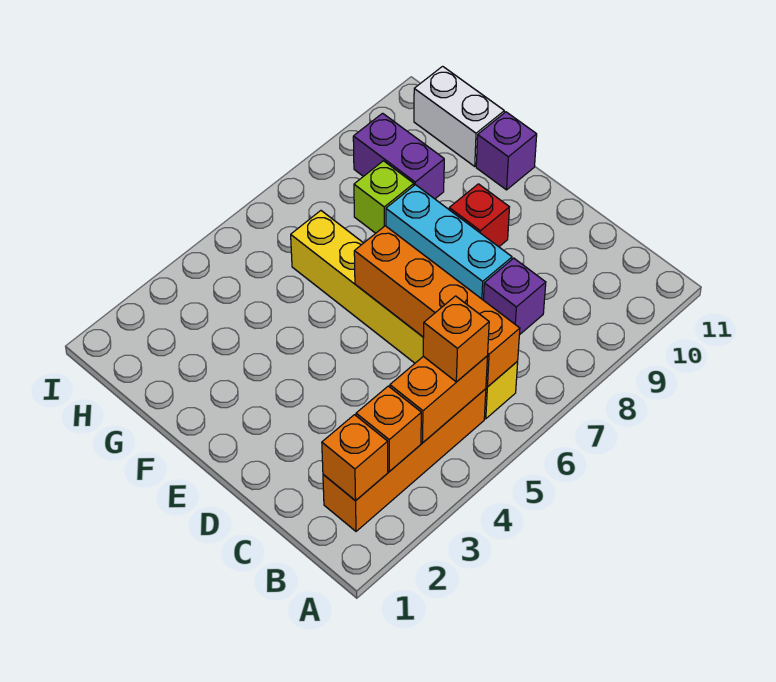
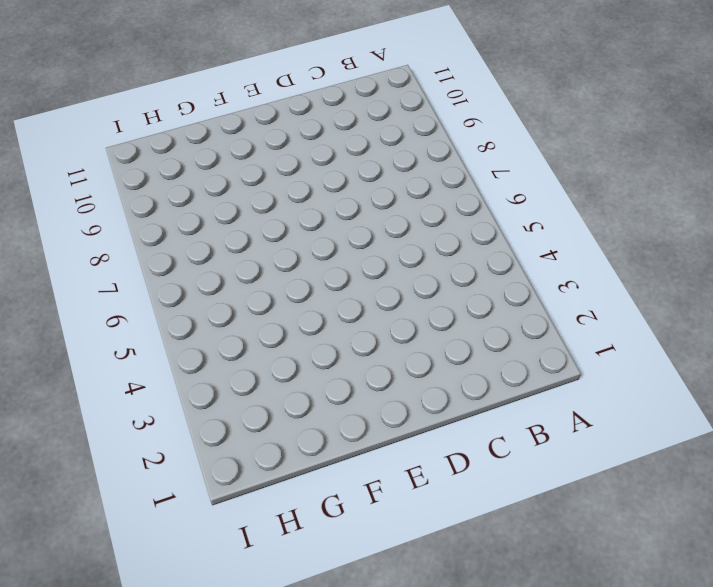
none -> orange 1x4 brick [323,389,486,531]
none -> yellow 1x6 brick [291,211,518,419]
none -> purple 1x1 brick [484,258,546,335]

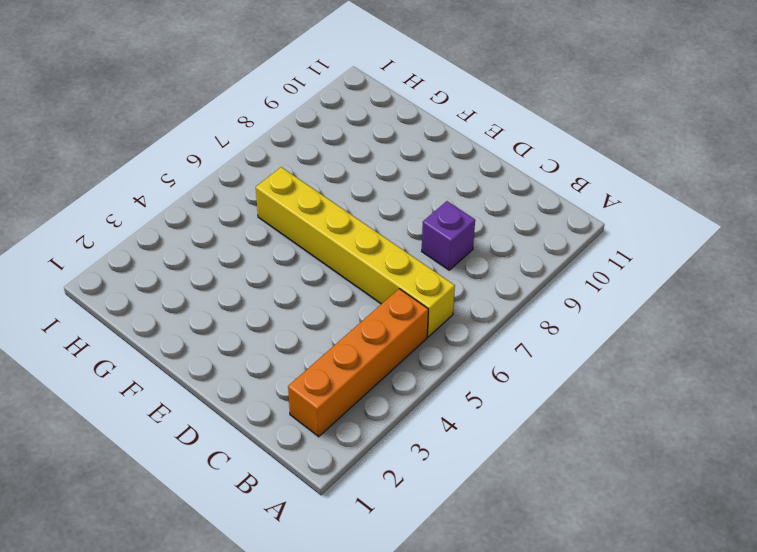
none -> cyan 1x3 brick [386,185,512,300]
none -> red 1x1 brick [449,184,509,247]
none -> purple 1x1 brick [476,112,537,190]

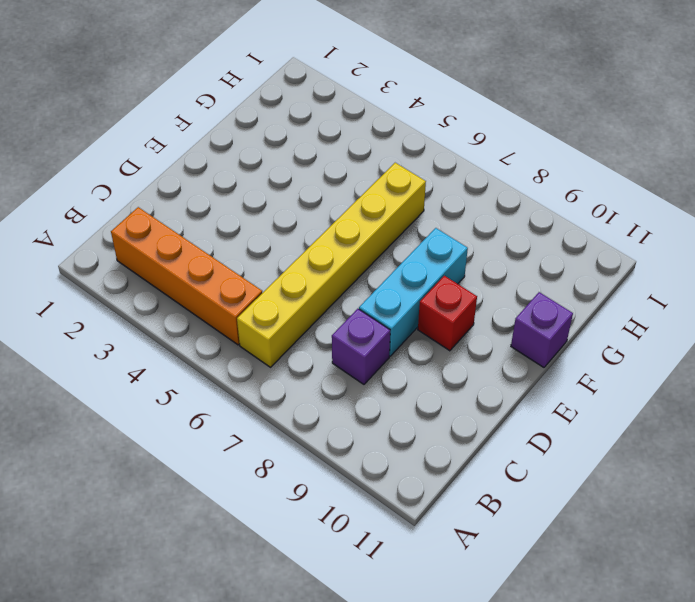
none -> lime 1x1 brick [354,161,414,233]
none -> purple 1x2 brick [353,113,444,199]
none -> white 1x2 brick [414,66,504,166]

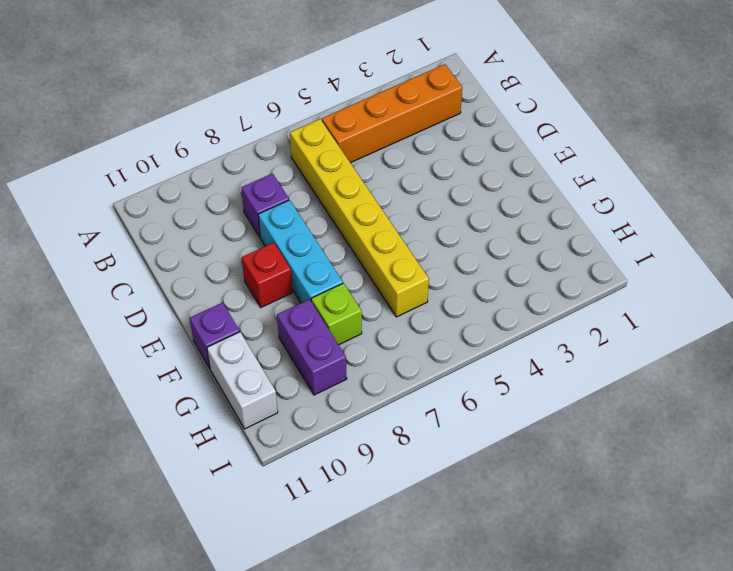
none -> orange 1x1 brick [322,415,388,501]
none -> orange 1x1 brick [356,386,421,472]
none -> orange 1x2 brick [390,356,488,443]

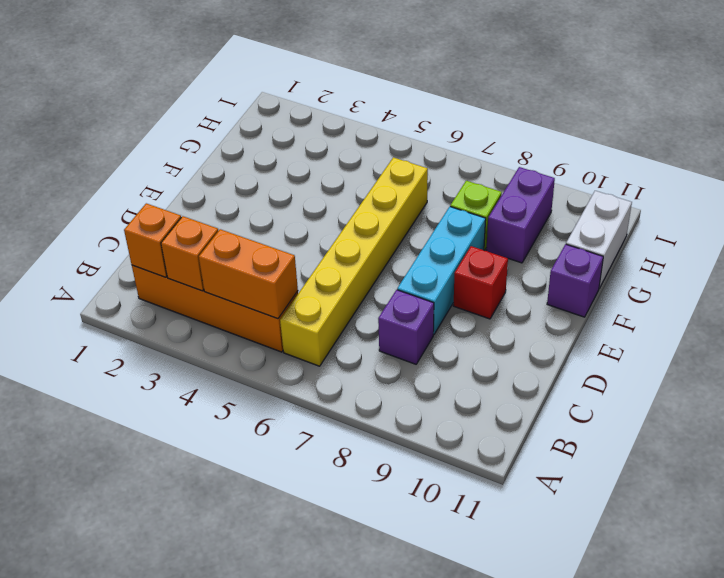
none -> orange 1x4 brick [354,226,520,387]
none -> orange 1x1 brick [423,296,489,382]

